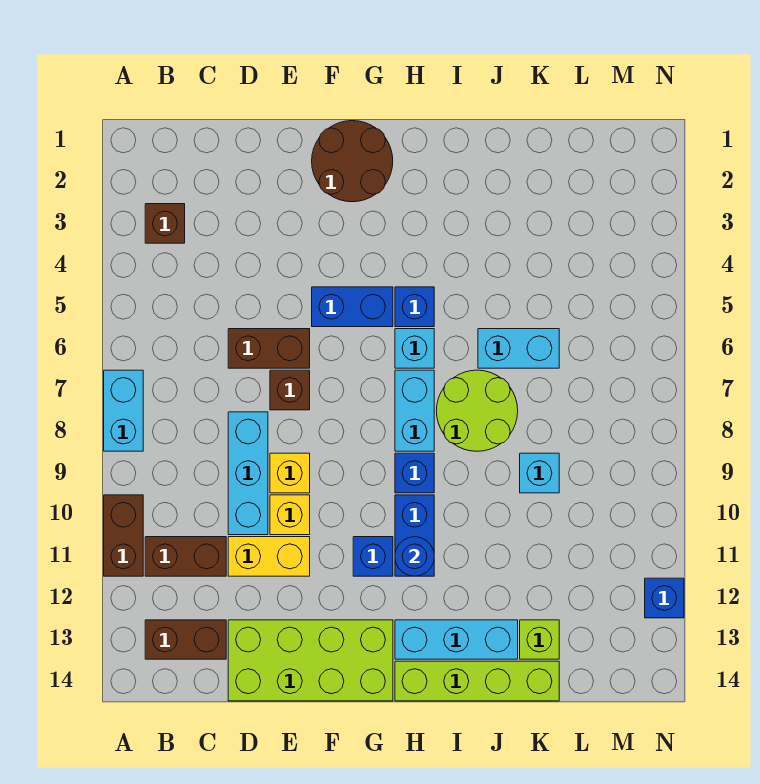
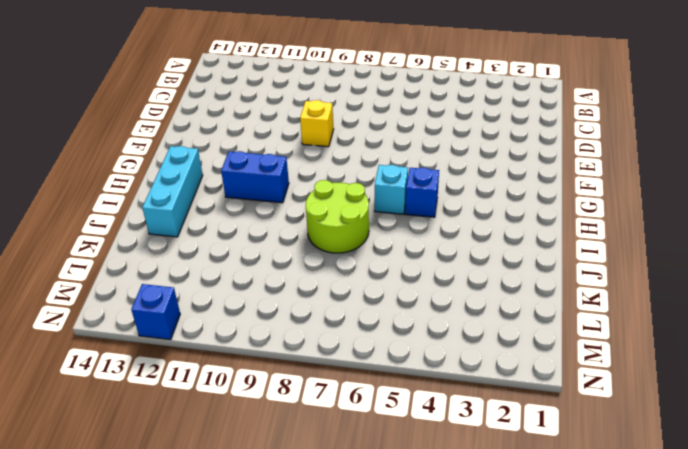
none -> cyan 1x2 brick [104,370,143,451]
none -> brown 1x2 brick [104,495,143,576]
none -> brown 1x1 brick [145,204,185,243]

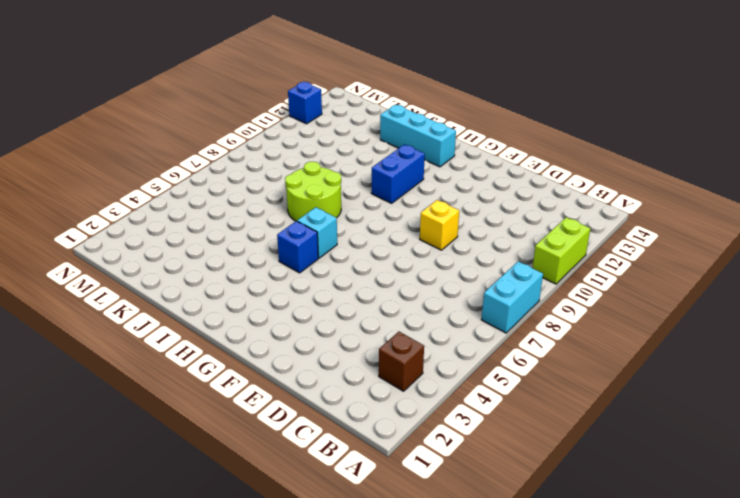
lime 1x2 brick [532,217,590,284] -> brown 1x2 brick [104,495,143,576]
none -> brown 1x2 brick [145,537,226,576]
none -> brown 1x2 brick [145,620,226,659]
none -> brown 1x2 brick [228,329,310,368]

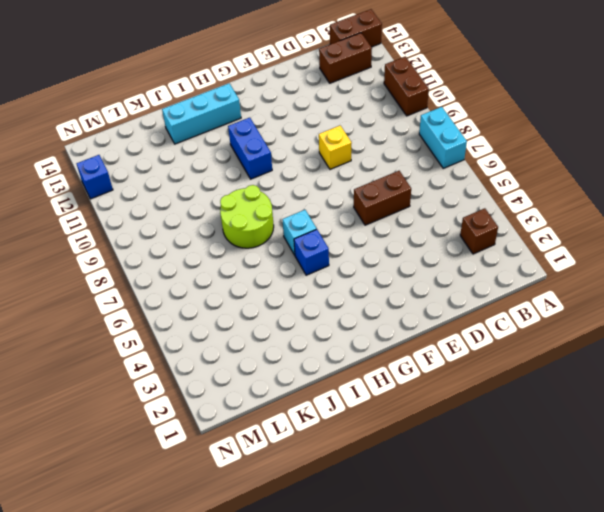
brown 1x2 brick [330,9,382,47] -> brown 1x2 brick moved to [145,537,226,576]
none -> cyan 1x3 brick [228,412,268,535]
none -> yellow 1x2 brick [228,537,310,576]
none -> lime 2x4 brick [228,620,393,701]

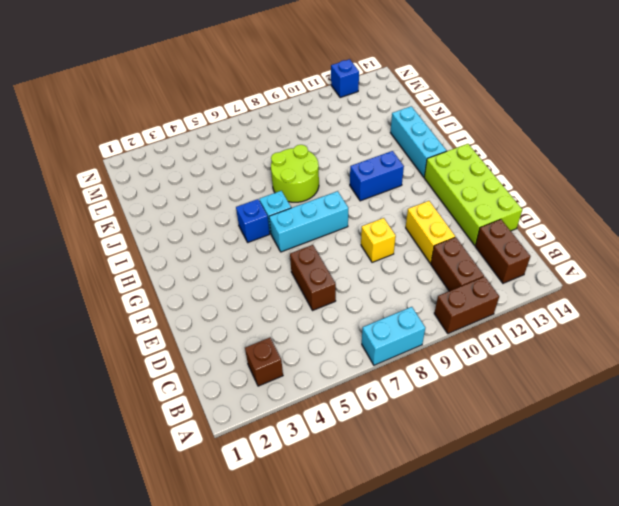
cyan 1x3 brick [269,191,348,252] -> cyan 1x3 brick moved to [228,412,268,535]
none -> brown 1x1 brick [270,370,310,410]
none -> yellow 1x1 brick [270,495,310,535]
none -> brown 2x2 round brick [312,121,393,202]

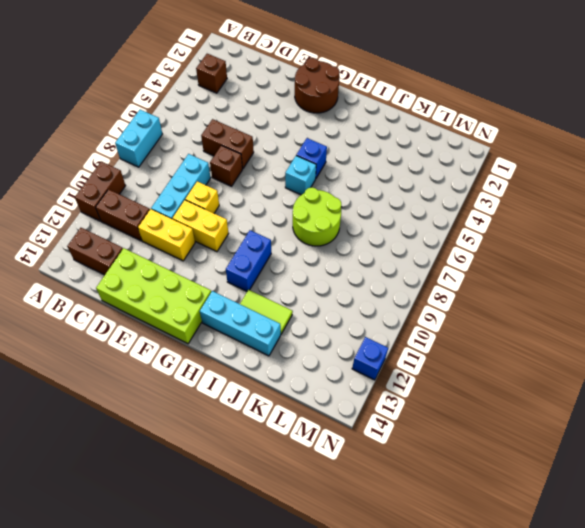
yellow 1x2 brick [173,200,228,252] -> yellow 1x1 brick [270,495,310,535]
lime 1x2 tile [240,290,293,334] -> none
none -> blue 1x2 brick [312,287,393,327]
none -> blue 1x1 brick [353,537,393,576]
none -> cyan 1x2 brick [395,370,434,451]

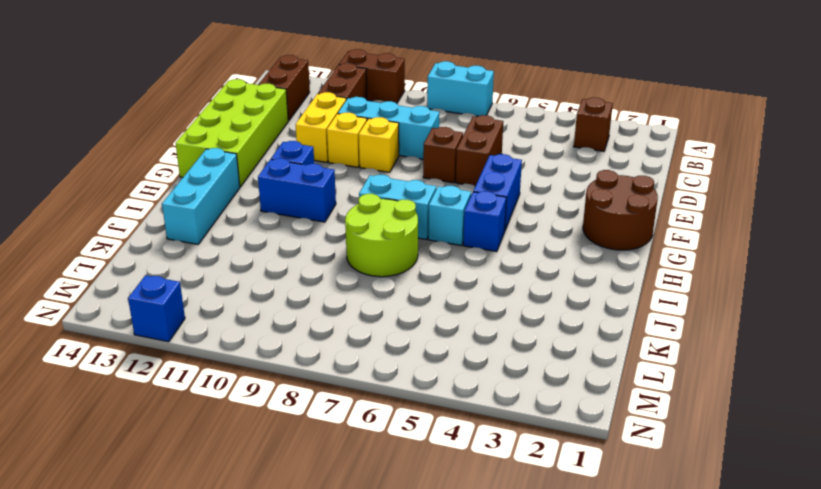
none -> blue 1x1 brick [395,453,434,493]
none -> lime 1x4 brick [395,661,559,701]
none -> cyan 1x2 brick [478,329,559,368]

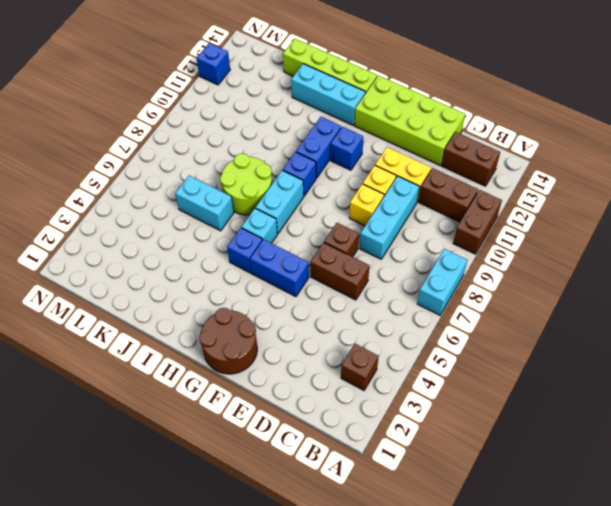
none -> cyan 1x1 brick [520,453,559,493]
none -> lime 1x1 brick [520,620,559,659]
none -> blue 1x1 round brick [395,537,434,576]

